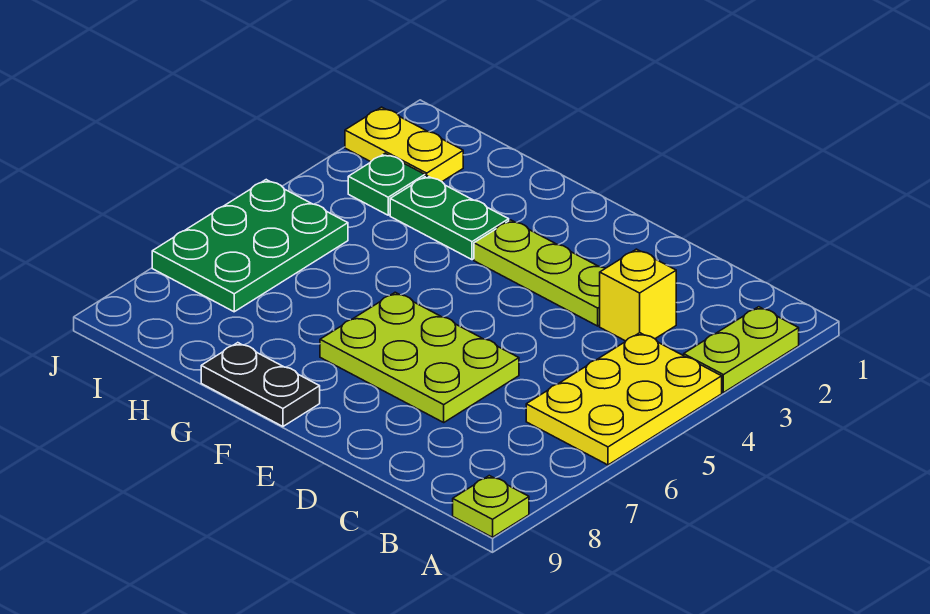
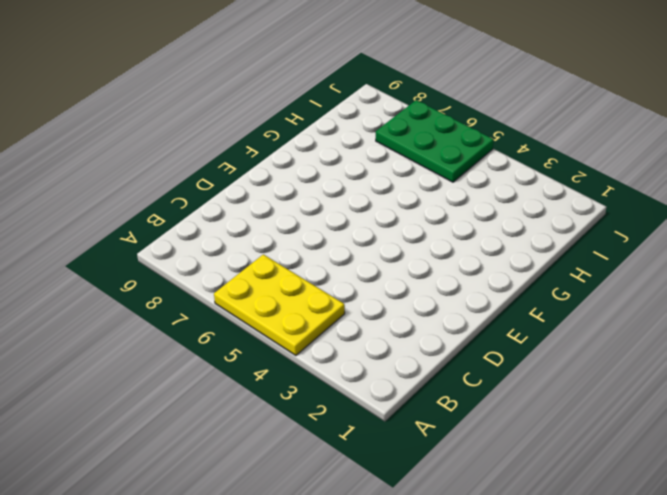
none -> lime 1x2 plate [684,307,799,393]
none -> lime 1x1 plate [453,476,529,537]

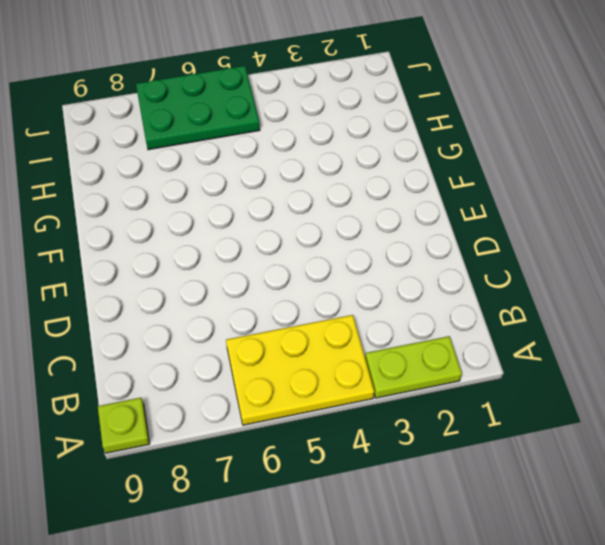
none -> yellow 1x1 brick [600,249,676,341]
none -> lime 1x3 plate [474,220,605,326]

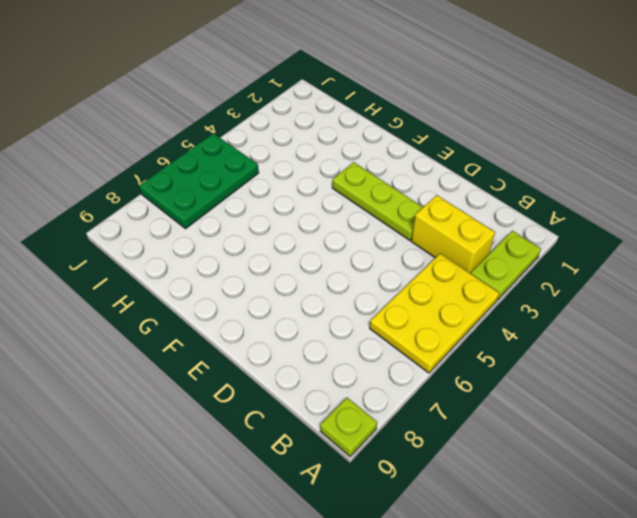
yellow 1x2 brick [411,195,495,273] -> yellow 1x1 brick [600,249,676,341]
none -> lime 2x3 plate [320,292,519,422]
none -> black 1x2 plate [201,343,320,426]

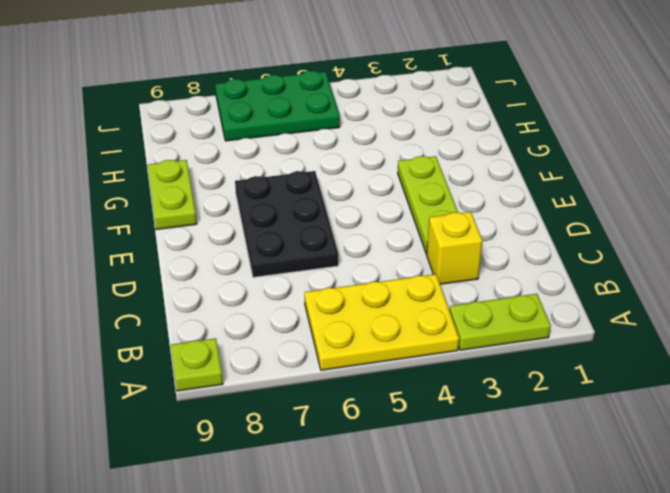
black 2x3 plate [235,171,338,277] -> lime 2x3 plate [320,292,519,422]
lime 1x2 plate [148,160,197,230] -> black 1x2 plate [201,343,320,426]
none -> green 1x2 plate [390,176,509,260]
none -> yellow 1x2 plate [345,107,463,181]

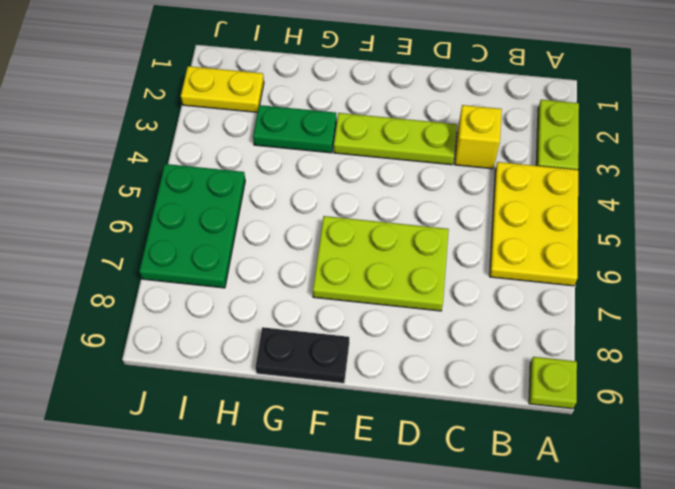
none -> green 1x1 plate [348,154,425,215]

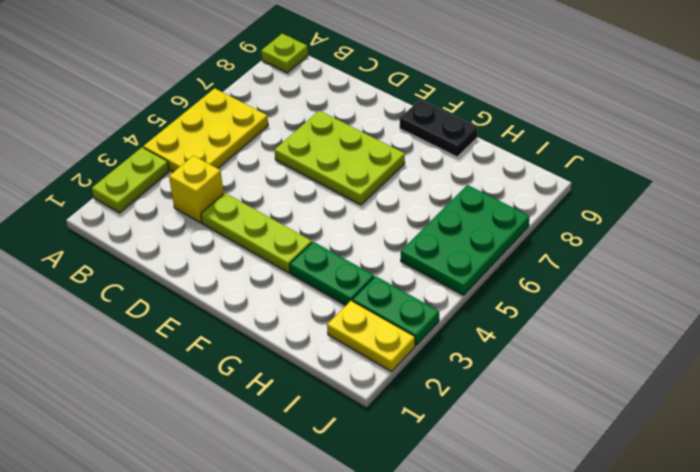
green 1x2 plate [352,276,439,345] -> green 1x1 plate [348,154,425,215]

